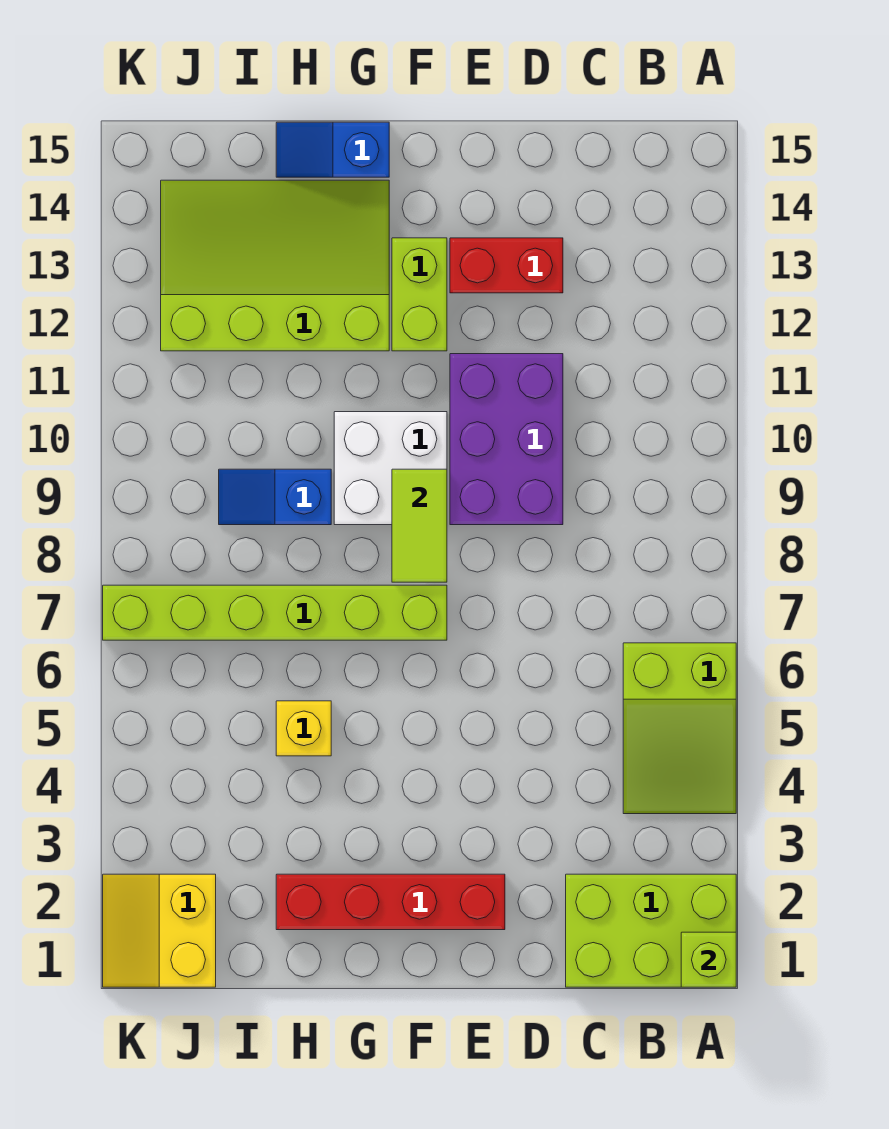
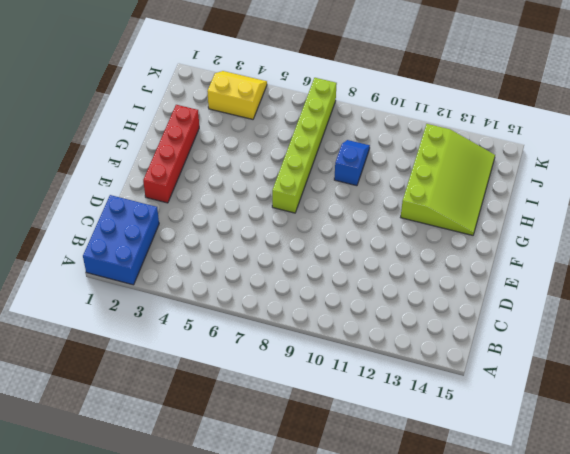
blue 2x3 brick [83,195,159,285] -> lime 2x3 brick [566,874,736,987]
yellow 2x2 slope [207,71,267,119] -> yellow 2x2 slope moved to [103,874,216,987]
none -> lime 2x3 slope [623,643,736,814]
none -> purple 2x3 brick [450,354,563,525]
none -> red 1x2 brick [450,238,563,293]

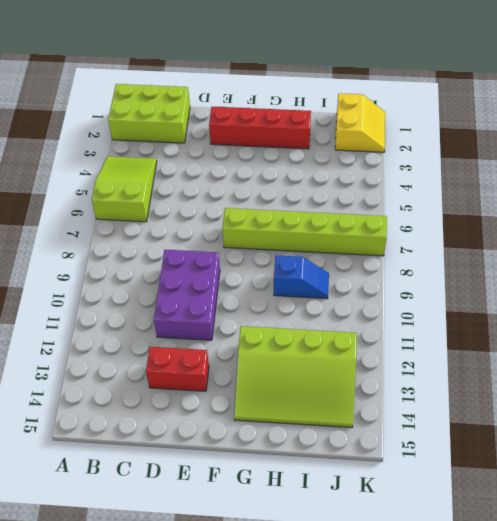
none -> white 2x2 brick [334,412,447,525]
none -> lime 1x2 brick [392,238,447,351]
none -> blue 1x2 slope [276,122,389,177]

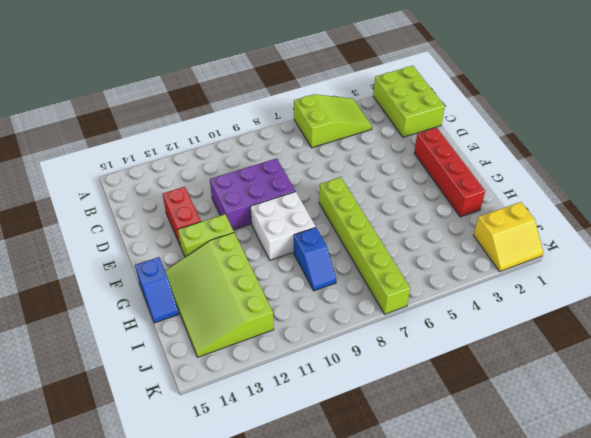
none -> yellow 1x1 brick [276,701,331,756]
none -> lime 1x1 brick [681,932,736,987]
none -> lime 1x2 tile [392,469,447,582]

